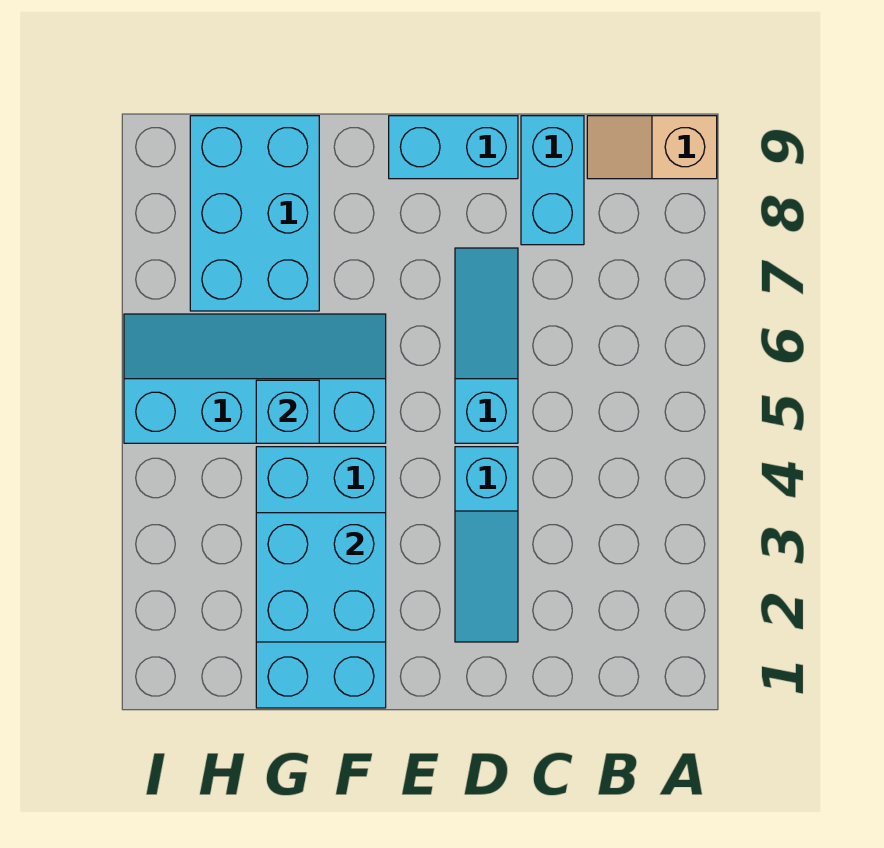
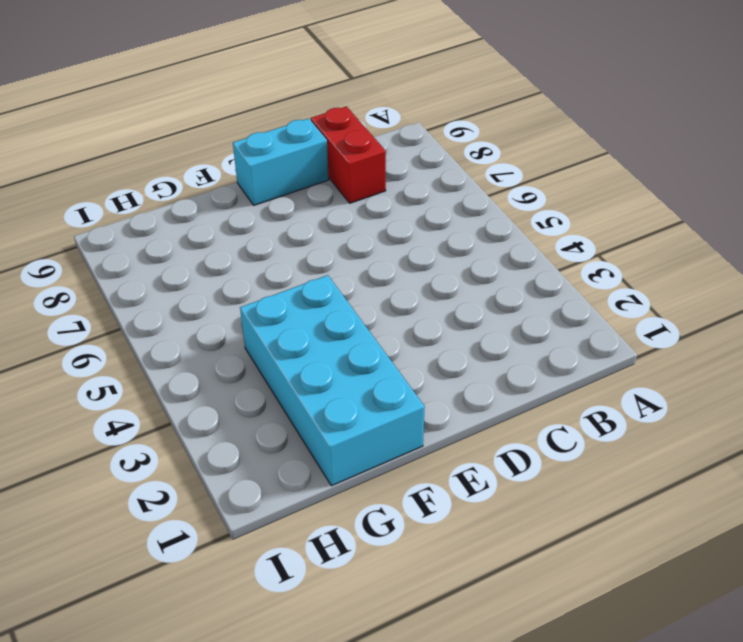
red 1x2 brick [311,107,386,203] -> cyan 1x2 brick [521,116,584,245]
none -> tan 1x2 slope [587,116,717,179]
none -> cyan 1x3 slope [455,447,518,642]

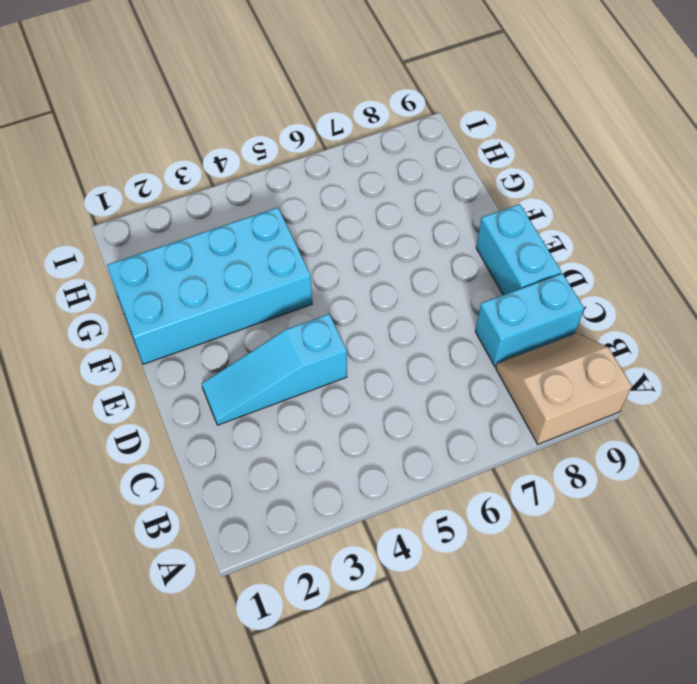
tan 2x2 slope [496,333,632,444] -> tan 1x2 slope [587,116,717,179]
none -> cyan 1x3 slope [455,248,518,443]
none -> cyan 2x4 slope [124,314,386,443]

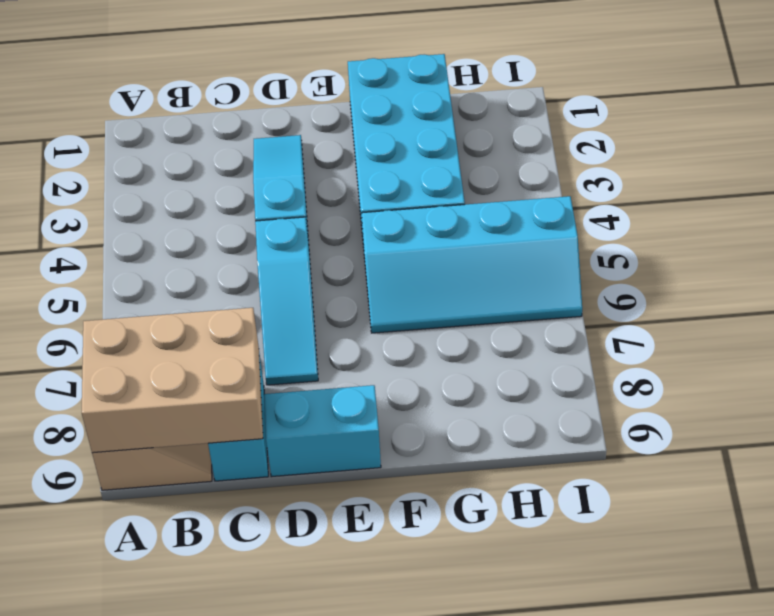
tan 2x3 brick [82,308,263,453] -> none
none -> cyan 2x3 brick [190,116,319,311]
none -> cyan 2x2 brick [256,513,386,642]

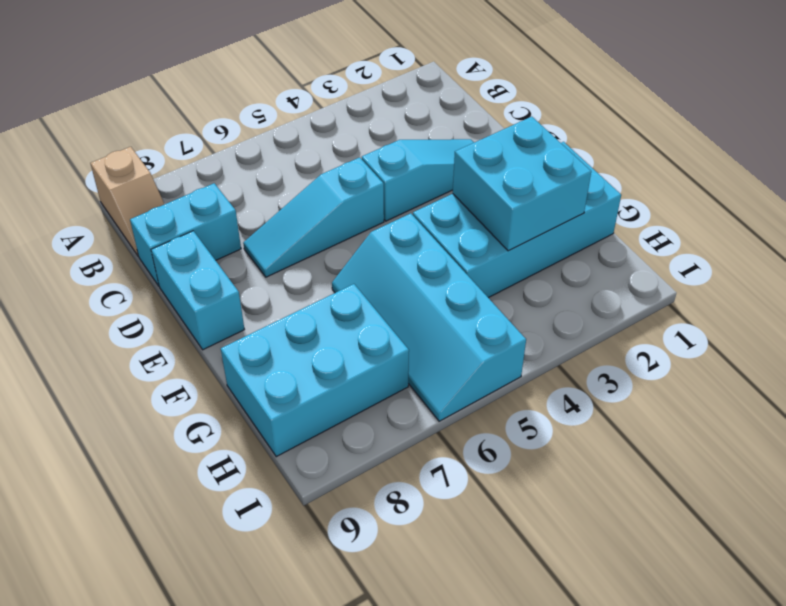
none -> cyan 1x1 brick [256,380,319,443]

